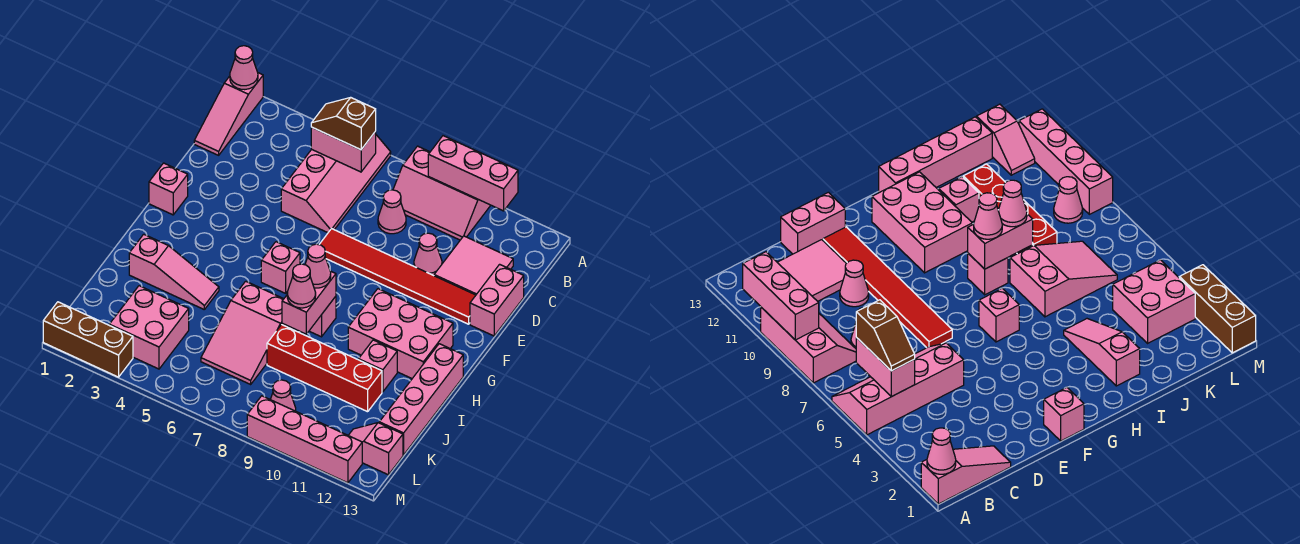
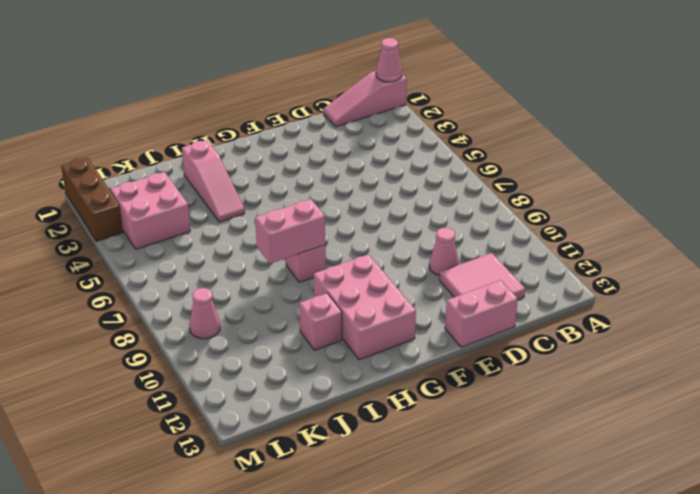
none -> pink 2x4 slope [281,135,391,233]
none -> pink 2x3 slope [393,146,491,240]
none -> pink 1x1 cone [378,190,406,234]

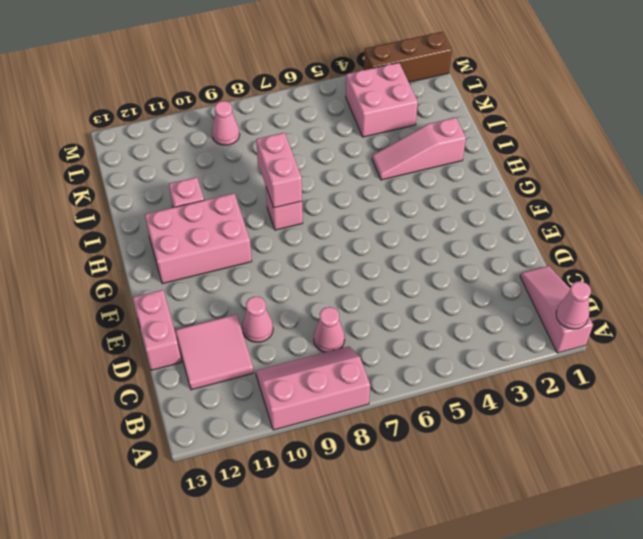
none -> pink 2x4 slope [281,135,391,233]
none -> red 1x6 tile [319,229,476,324]
none -> pink 1x1 brick [149,163,188,215]

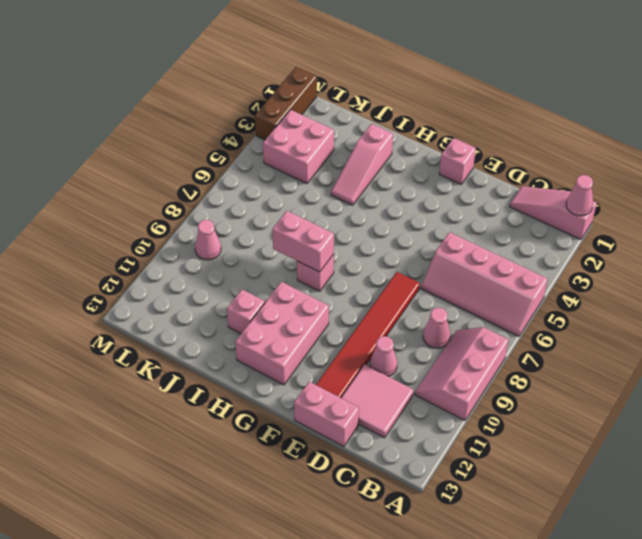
none -> pink 1x1 brick [261,242,300,293]
none -> pink 1x4 brick [379,344,463,455]
none -> pink 2x3 slope [201,281,293,384]

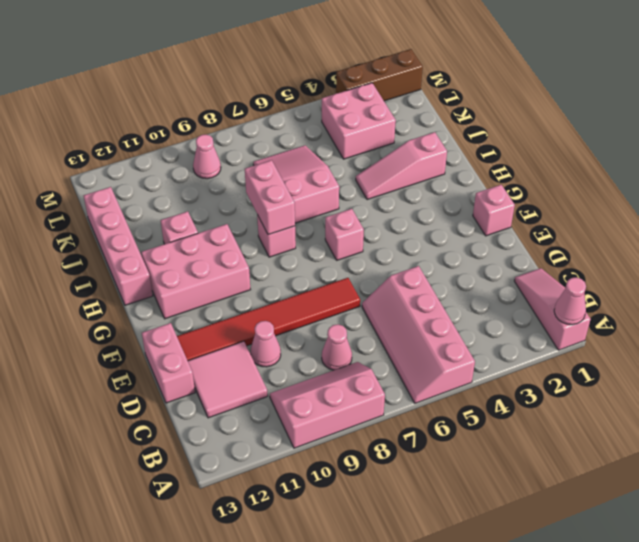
none -> red 1x4 brick [267,325,382,412]
none -> pink 1x2 slope [348,423,403,475]
none -> pink 1x4 brick [247,396,362,483]

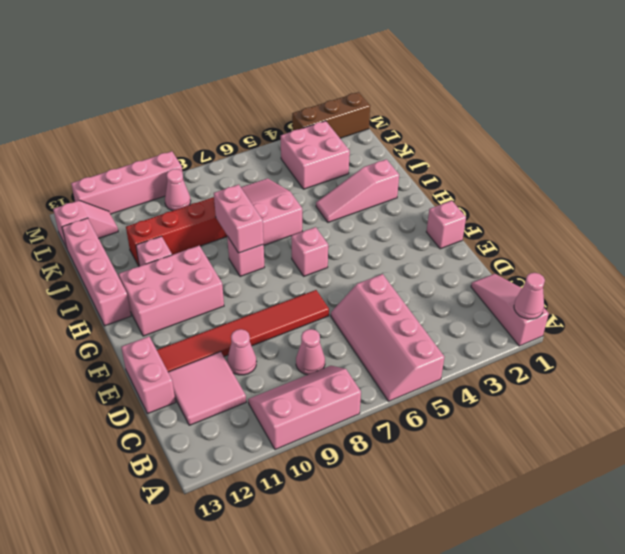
none -> pink 1x3 brick [428,136,518,211]
none -> pink 1x2 brick [311,127,376,172]
none -> brown 1x2 slope [311,98,376,150]

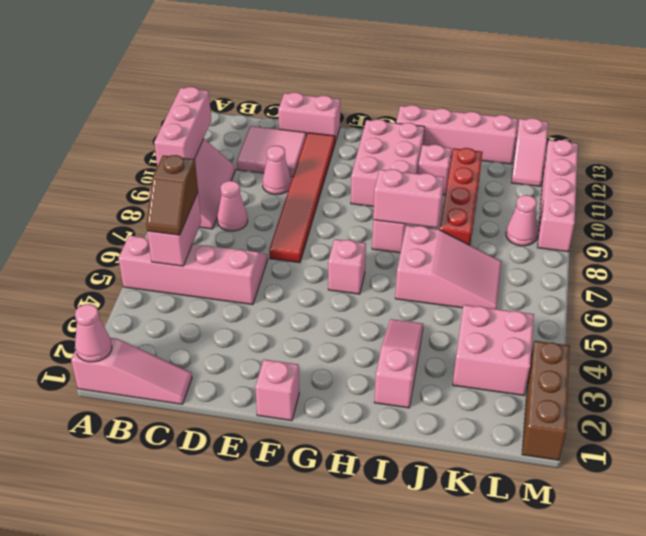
none -> pink 1x1 cone [305,244,331,288]
none -> pink 1x1 cone [287,264,316,308]

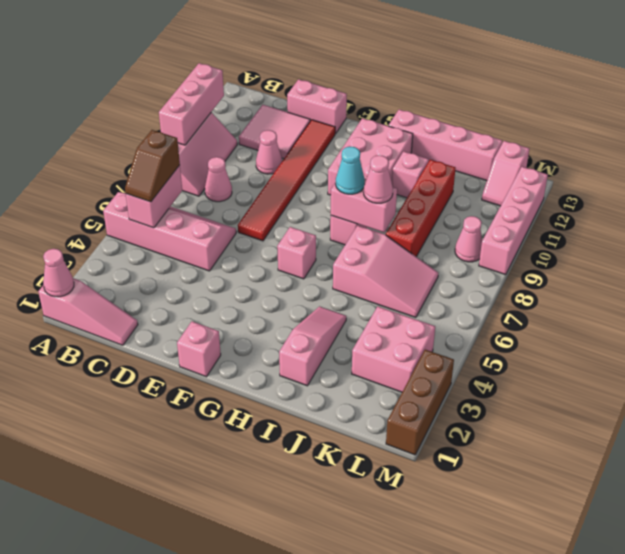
cyan 1x1 cone [336,146,365,194] -> pink 1x1 cone [305,244,331,288]

